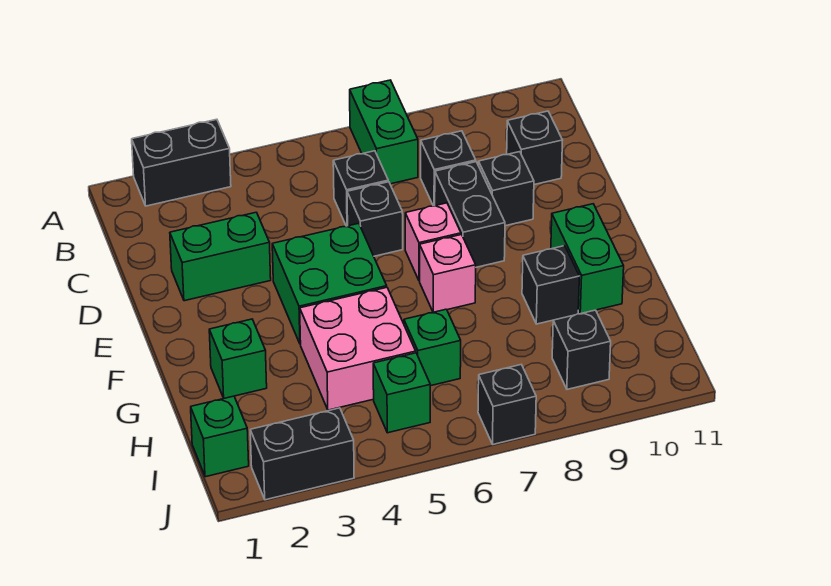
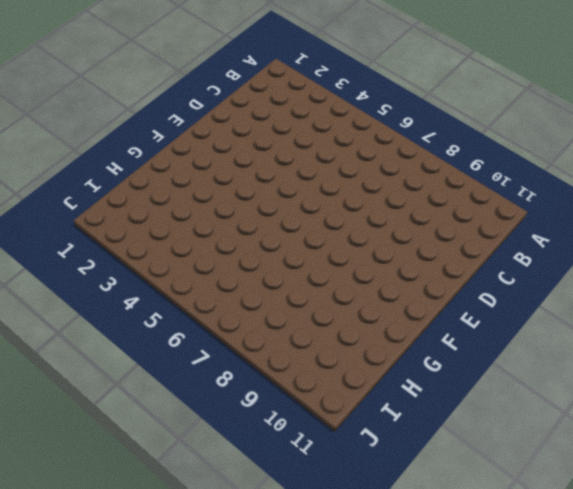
none -> black 1x2 brick [132,119,231,206]
none -> green 1x2 brick [350,80,418,184]
none -> black 1x1 brick [333,151,388,226]

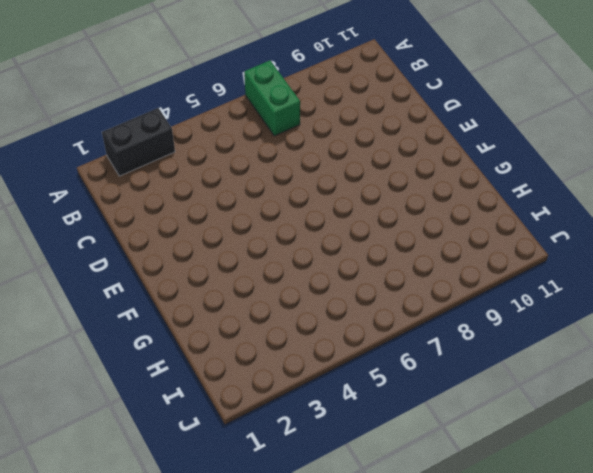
none -> black 1x1 brick [333,151,388,226]
none -> black 1x1 brick [421,131,476,206]
none -> black 1x1 brick [507,111,563,185]

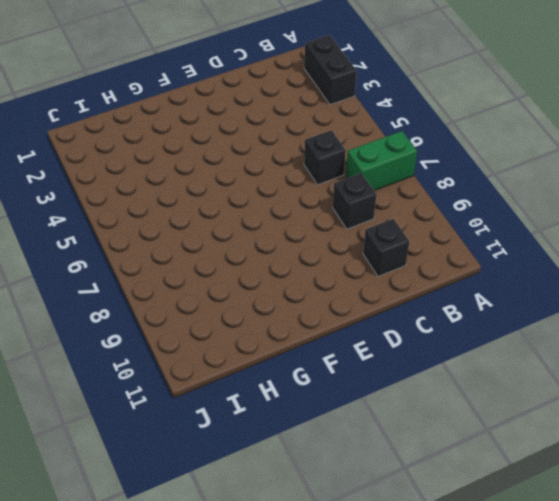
none -> green 1x2 brick [170,212,271,301]
none -> black 1x1 brick [347,182,403,256]
none -> black 1x2 brick [435,162,505,267]

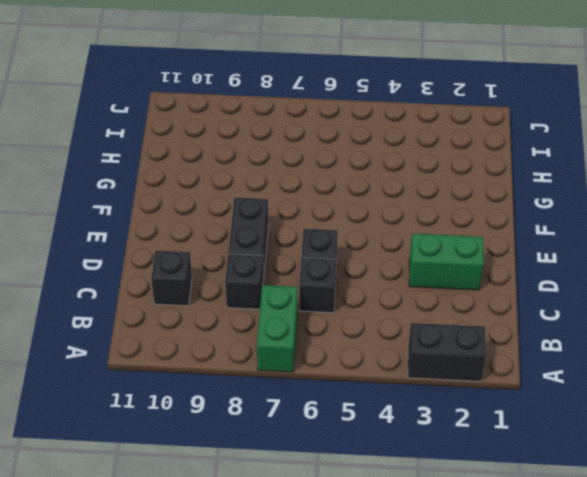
none -> black 1x1 brick [478,152,534,226]
none -> green 2x2 brick [272,223,387,344]
none -> pink 1x1 brick [405,203,461,281]

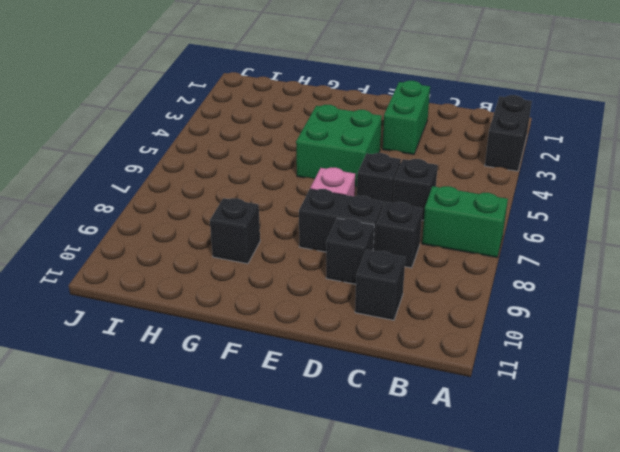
none -> pink 1x1 brick [420,235,476,312]
none -> green 1x2 brick [551,204,624,314]
none -> green 1x1 brick [209,319,267,398]

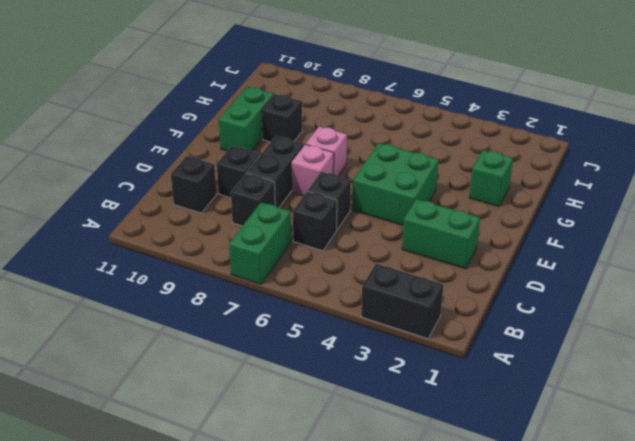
none -> pink 2x2 brick [300,287,416,410]
none -> green 1x1 brick [404,309,461,386]
none -> green 1x1 brick [191,396,249,477]

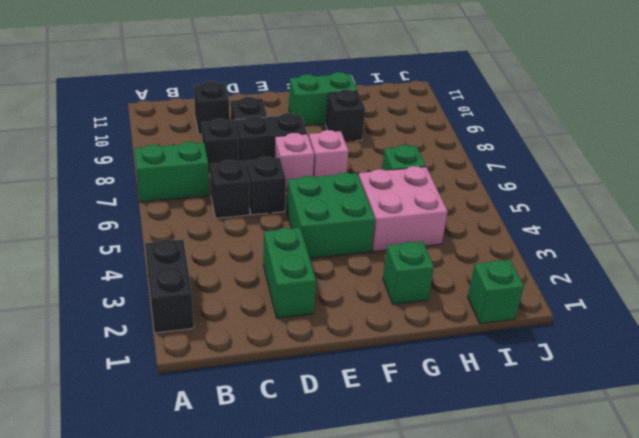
none -> green 1x1 brick [373,353,430,433]
none -> black 1x1 brick [552,310,611,389]
none -> black 1x2 brick [250,408,354,500]

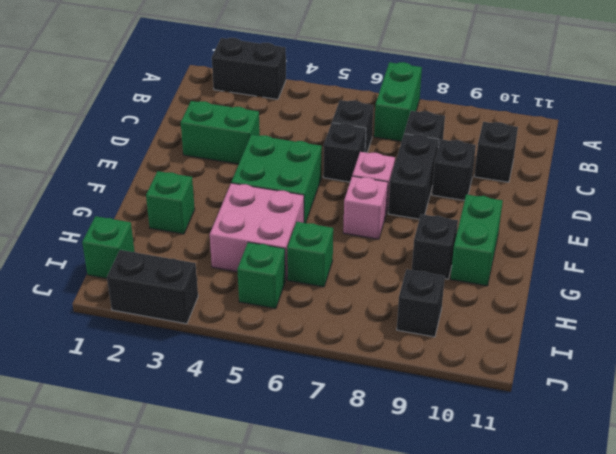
none -> black 1x1 brick [478,365,536,444]

